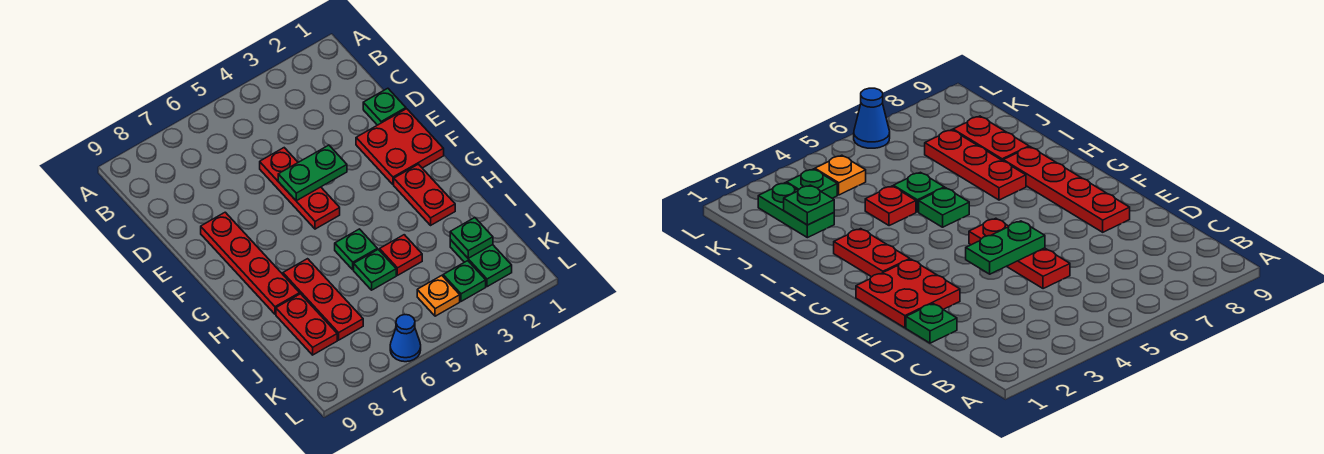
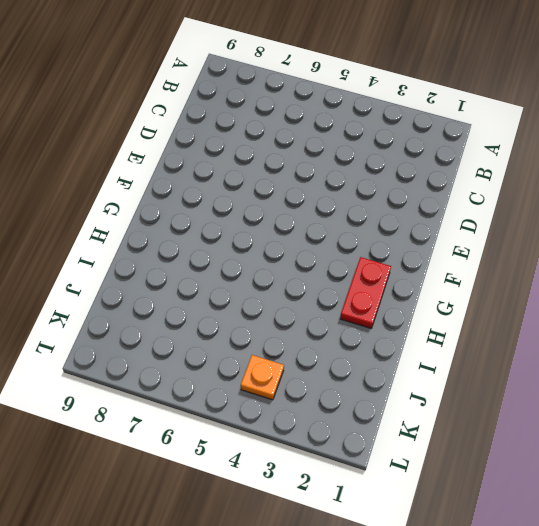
none -> green 1x1 plate [363,88,406,125]
none -> red 1x3 plate [260,148,340,229]
none -> red 2x2 plate [356,109,444,185]

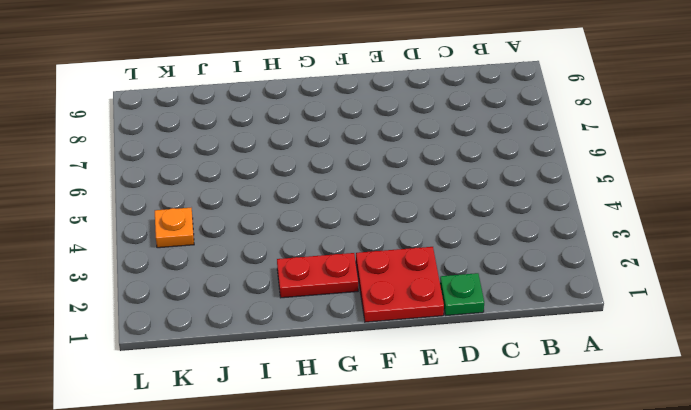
none -> red 1x3 plate [260,148,340,229]
none -> red 1x4 plate [201,212,300,314]
none -> green 1x1 plate [335,229,377,270]

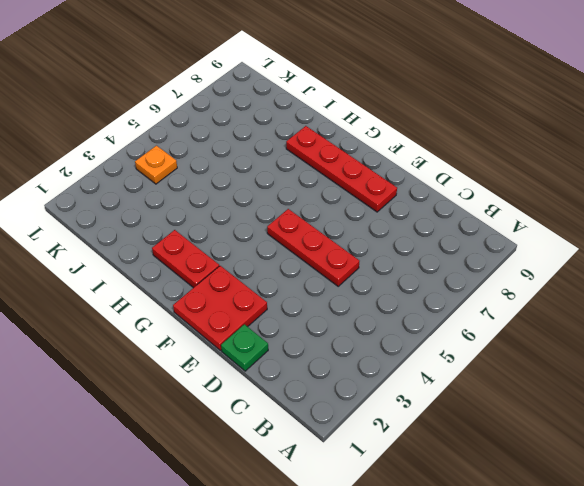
none -> green 1x1 plate [335,229,377,270]
none -> red 1x3 plate [283,259,363,340]
none -> red 1x1 plate [380,235,422,275]

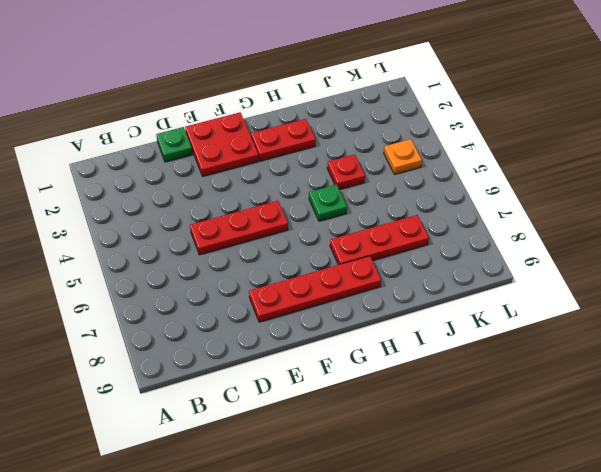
none -> green 1x1 plate [354,250,396,290]
none -> red 1x2 plate [276,294,337,355]
none -> green 1x2 plate [450,240,512,287]

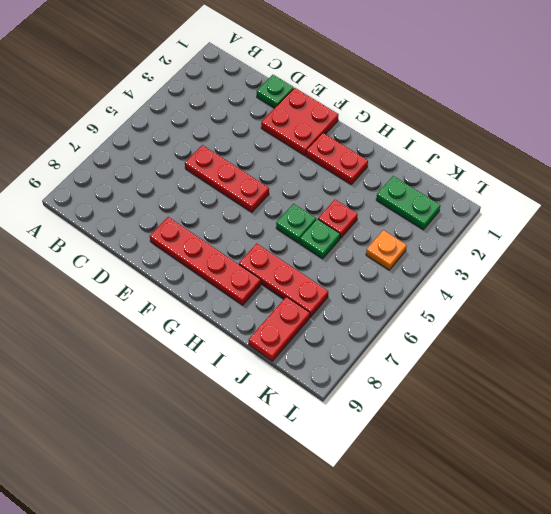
red 1x2 plate [249,297,310,361] -> red 1x2 plate turned to [276,294,337,355]
none -> green 1x1 plate [443,261,486,301]
none -> blue 1x1 cone [390,314,421,362]
none -> green 1x2 plate [278,145,347,201]

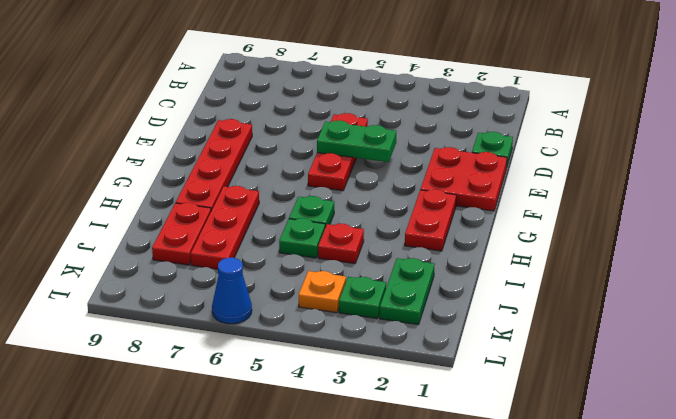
none -> green 1x1 plate [450,217,493,258]

